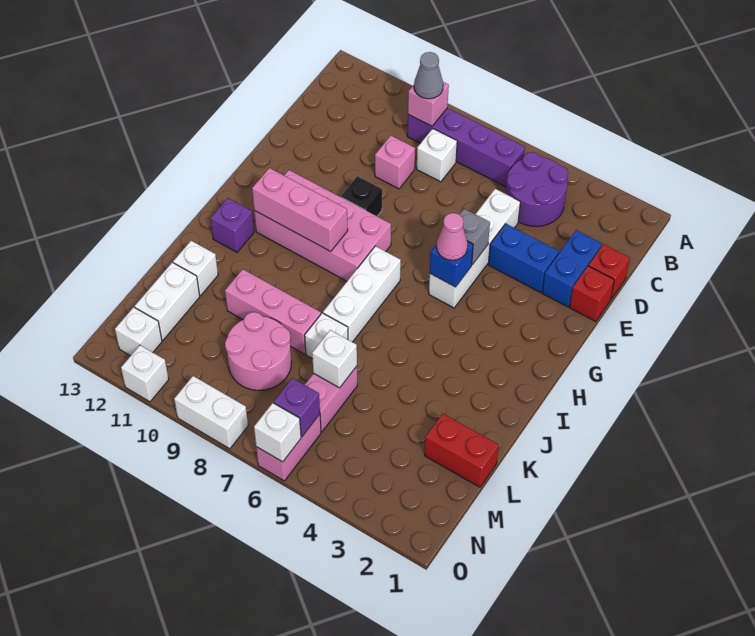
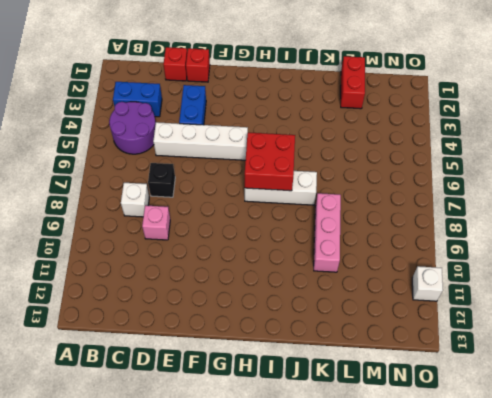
blue 1x2 brick [113,82,162,117] -> blue 1x2 brick moved to [542,230,602,307]
black 1x1 brick [148,163,175,197] -> black 1x1 brick moved to [341,176,382,216]
red 2x2 brick [245,132,295,191] -> none
none -> purple 1x4 brick [407,108,525,187]
none -> pink 2x4 brick [254,170,391,281]
none -> purple 1x1 brick [211,198,254,252]
none -> white 1x1 brick [305,313,348,359]

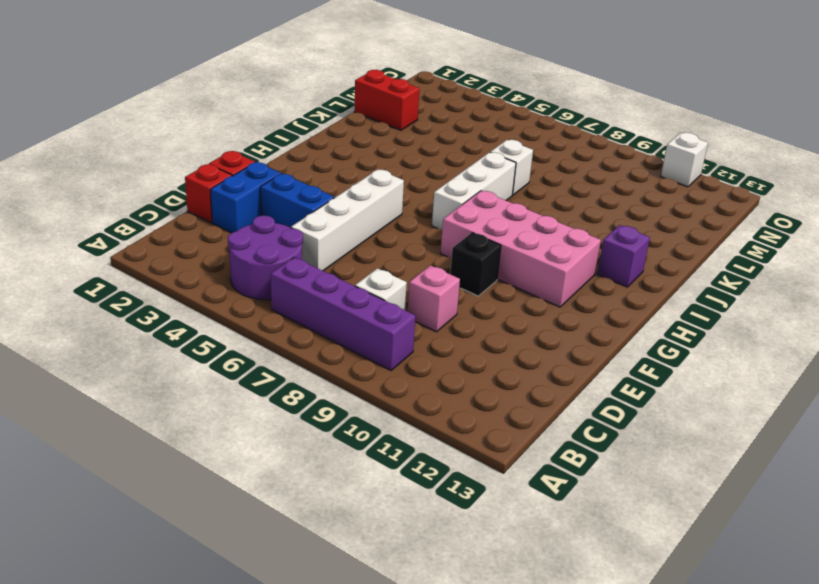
none -> pink 1x3 brick [225,269,321,354]
none -> white 1x1 brick [173,241,218,296]
none -> pink 1x2 brick [305,366,357,432]
none -> pink 2x2 round brick [225,312,292,390]

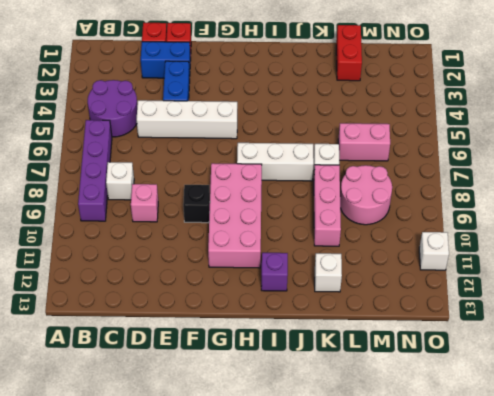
none -> white 1x2 brick [135,262,200,340]
none -> pink 1x2 brick [256,414,321,481]
none -> white 1x1 brick [115,307,162,356]
none -> white 1x2 brick [174,376,248,449]

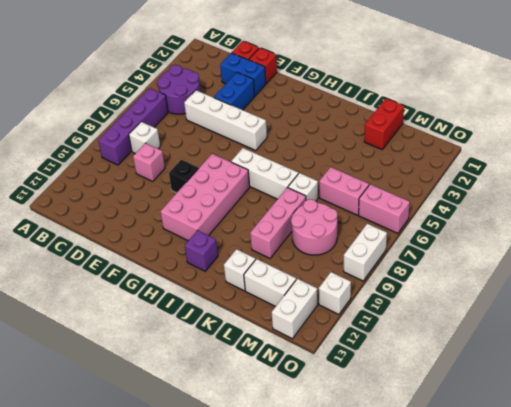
white 1x2 brick [272,279,318,339] -> white 1x1 brick [115,307,162,356]
none -> pink 1x1 brick [408,82,449,126]
none -> grey 1x1 brick [459,209,490,265]
none -> blue 1x1 brick [430,241,473,287]
none -> pink 1x3 brick [252,168,348,252]

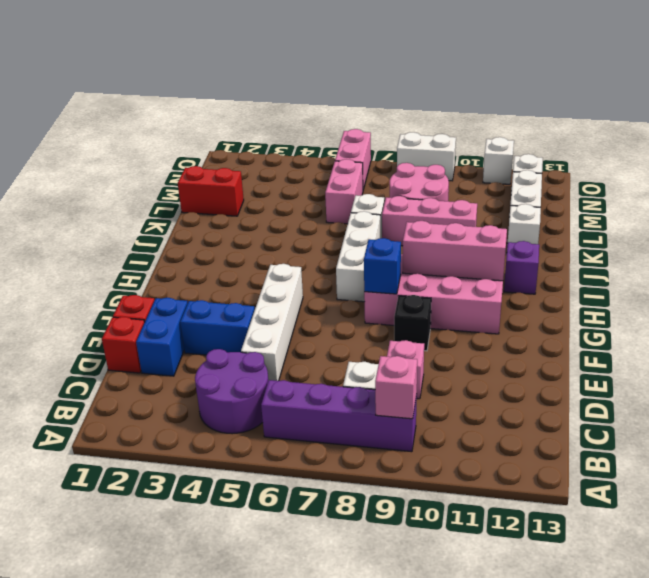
blue 1x1 brick [364,238,401,294] -> blue 1x1 brick moved to [430,241,473,287]
none -> grey 1x1 brick [459,209,490,265]
none -> white 1x1 brick [312,330,357,388]
none -> purple 1x1 brick [274,378,320,437]
none -> white 1x1 brick [254,403,301,462]

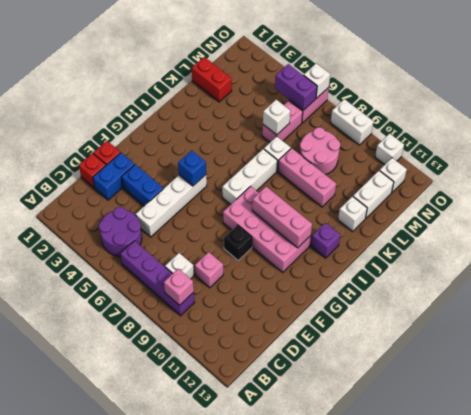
purple 1x2 brick [275,64,317,110] -> purple 1x1 brick [274,378,320,437]
none -> grey 1x1 brick [459,209,490,265]
none -> grey 1x1 cone [414,52,443,99]
none -> pink 1x1 cone [437,213,468,260]

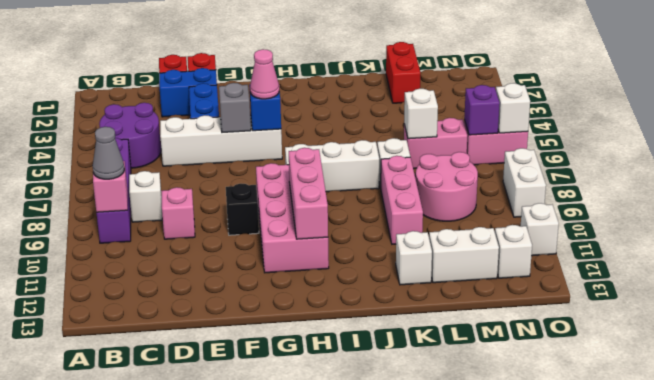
none -> purple 1x1 brick [211,198,254,252]

